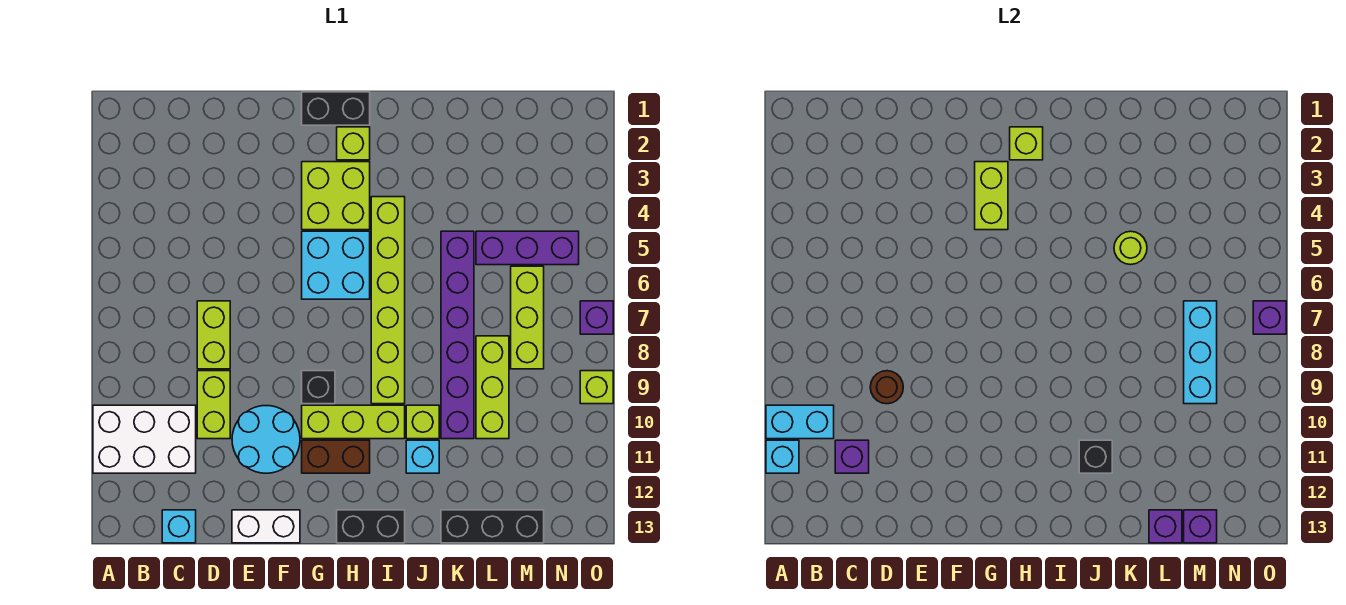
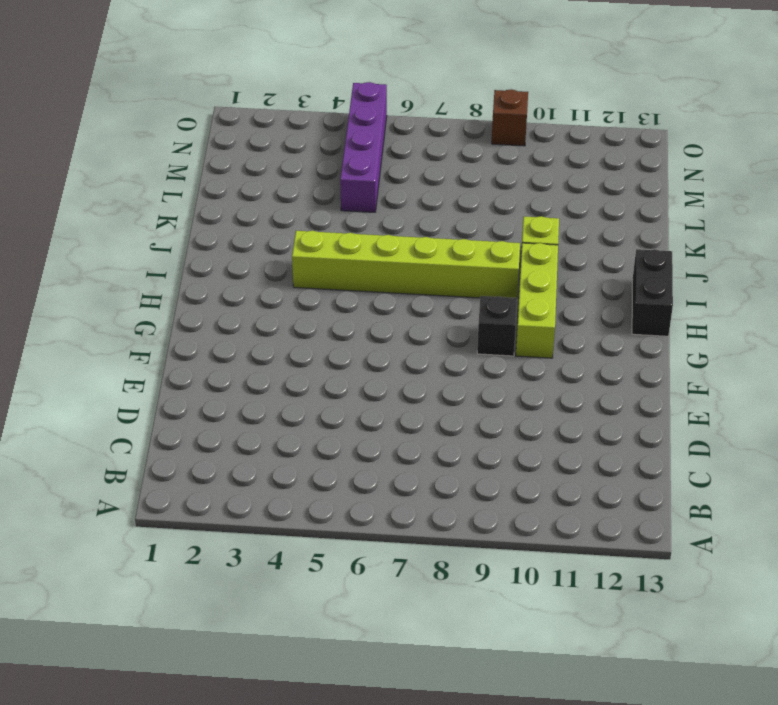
purple 1x4 brick [340,82,387,212] -> purple 1x3 brick [476,231,579,265]
brown 1x1 brick [492,89,528,146] -> lime 1x1 brick [580,371,613,404]
none -> white 2x3 brick [93,405,196,473]
none -> cyan 1x1 brick [162,510,196,543]
none -> lime 1x2 brick [197,301,230,369]
none -> lime 1x2 brick [197,371,230,439]

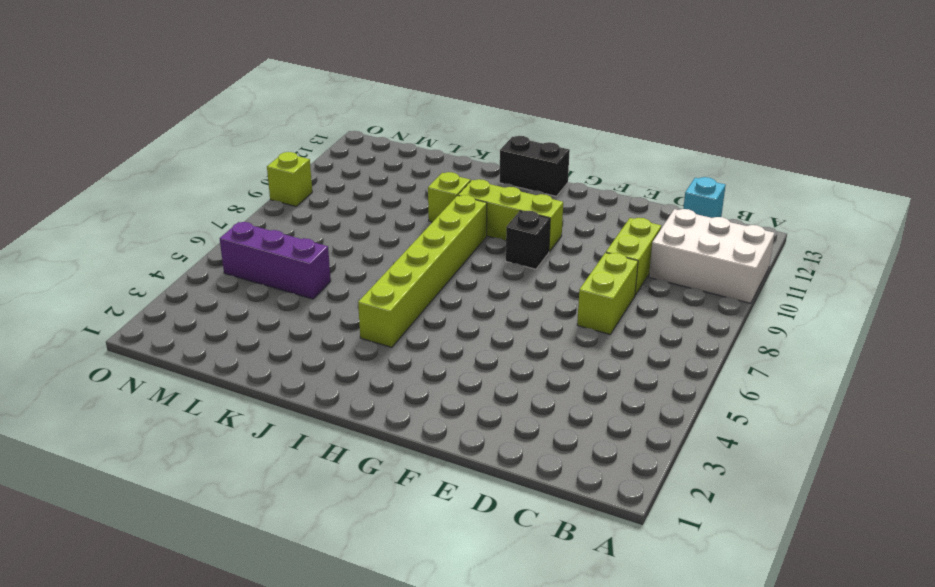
none -> cyan 2x2 round brick [232,406,300,473]
none -> white 1x2 brick [232,510,300,543]
none -> black 1x2 brick [302,92,370,125]
none -> lime 2x2 brick [302,162,370,230]

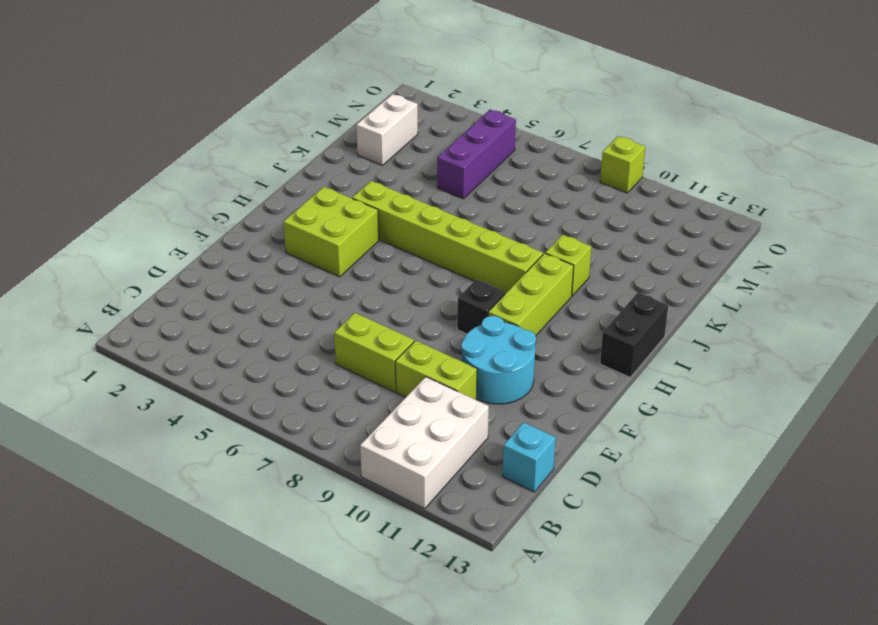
white 1x2 brick [356,94,418,165] -> white 1x2 brick moved to [232,510,300,543]
none -> black 1x2 brick [302,92,370,125]
none -> cyan 2x2 brick [302,231,370,299]
none -> brown 1x2 brick [302,440,370,473]
none -> lime 1x1 brick [337,127,370,160]

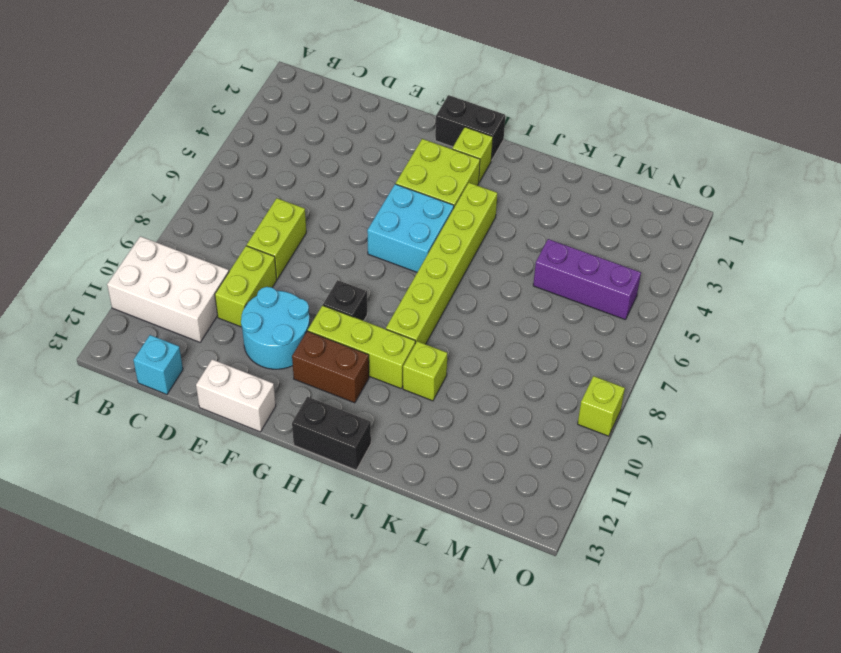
none -> cyan 1x1 brick [406,440,439,473]
none -> purple 1x6 brick [441,231,474,439]
none -> black 1x3 brick [441,510,544,543]
none -> lime 1x3 brick [476,336,509,439]

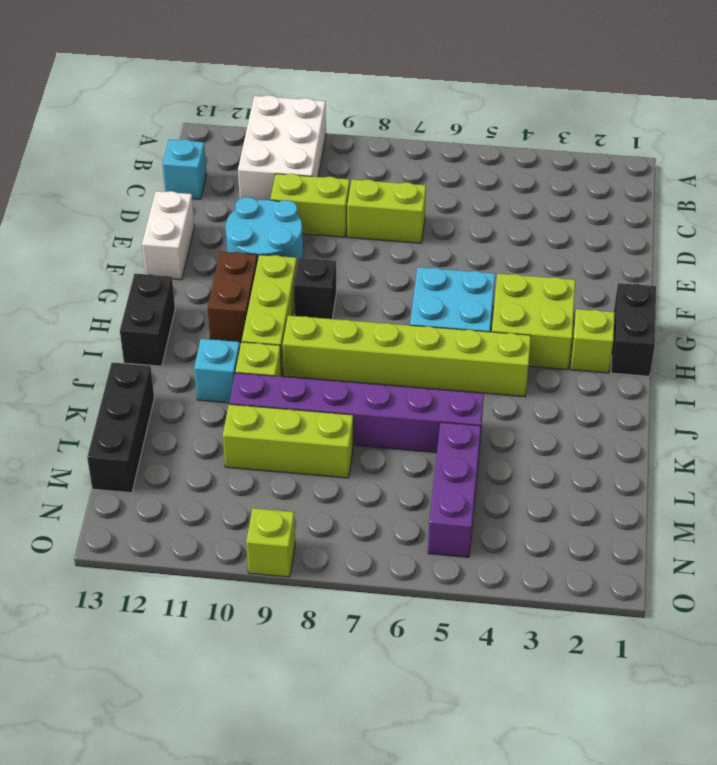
none -> lime 1x3 brick [511,266,544,369]
none -> purple 1x1 brick [580,301,613,334]
none -> cyan 1x2 brick [766,405,834,439]
none -> cyan 1x1 brick [766,440,799,473]

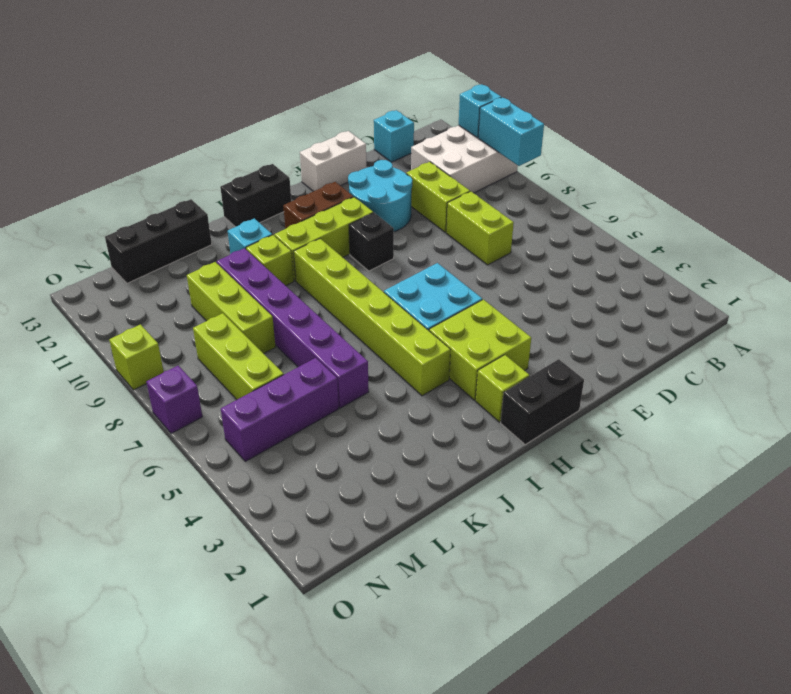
cyan 1x2 brick [478,97,544,166] -> cyan 1x2 brick turned to [766,405,834,439]
none -> purple 1x1 brick [835,440,869,473]
none -> brown 1x1 round brick [870,371,903,404]
none -> lime 1x2 brick [975,162,1008,230]
none -> lime 1x1 brick [1010,127,1043,160]

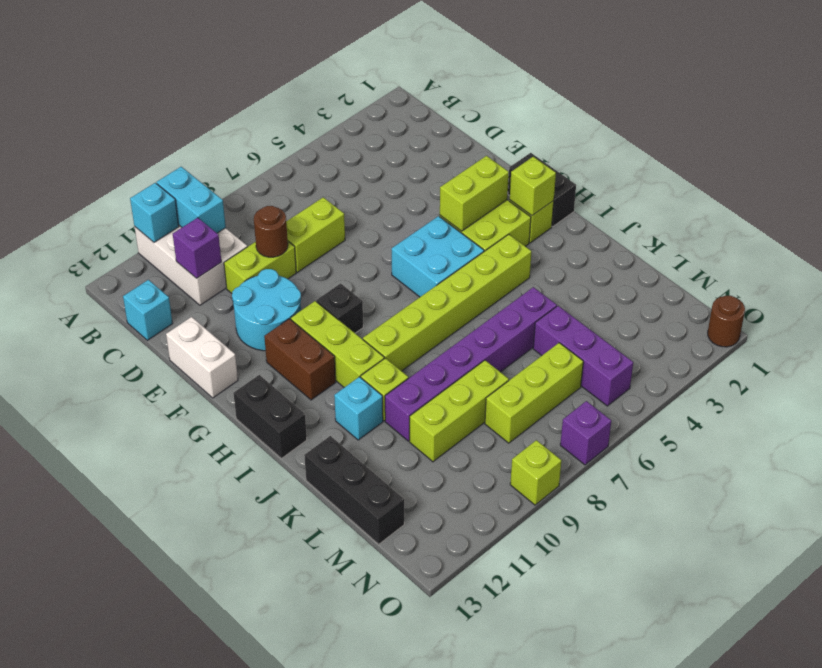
brown 1x1 round brick [708,296,745,347] -> none
none -> black 1x1 brick [1079,440,1112,473]
none -> lime 1x1 round brick [1114,231,1147,265]
none -> purple 1x1 brick [1149,510,1182,543]
none -> cyan 1x3 brick [1184,301,1217,404]

